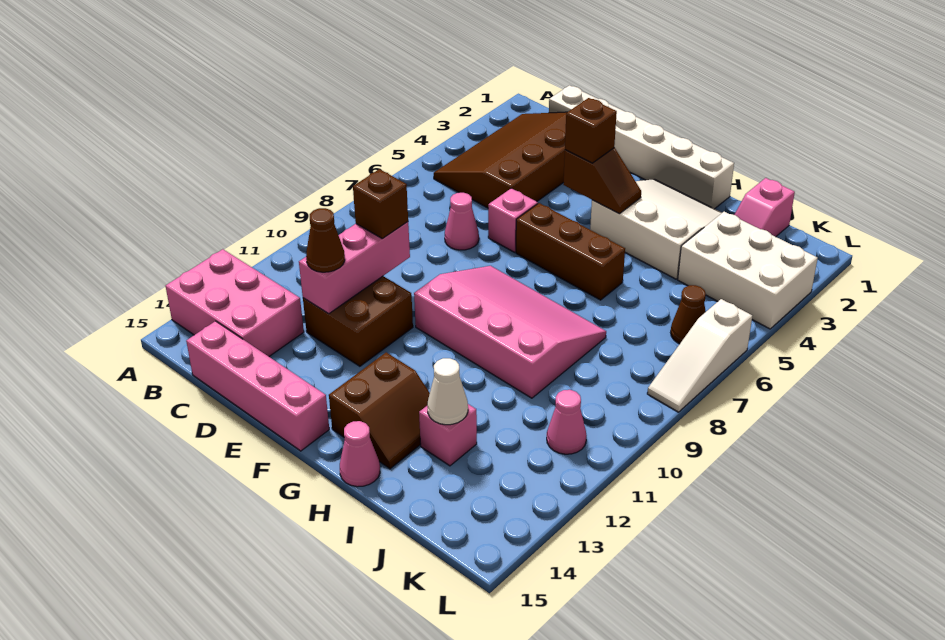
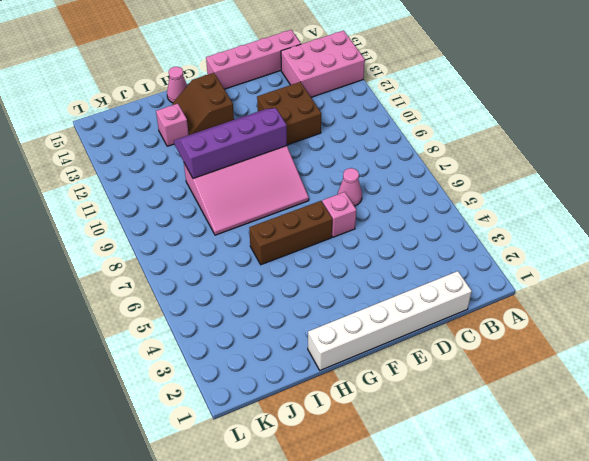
purple 2x4 slope [174,108,287,178] -> none
none -> brown 3x4 slope [434,112,567,208]
none -> white 3x3 slope [590,179,722,279]
none -> pink 1x2 slope [734,178,795,237]

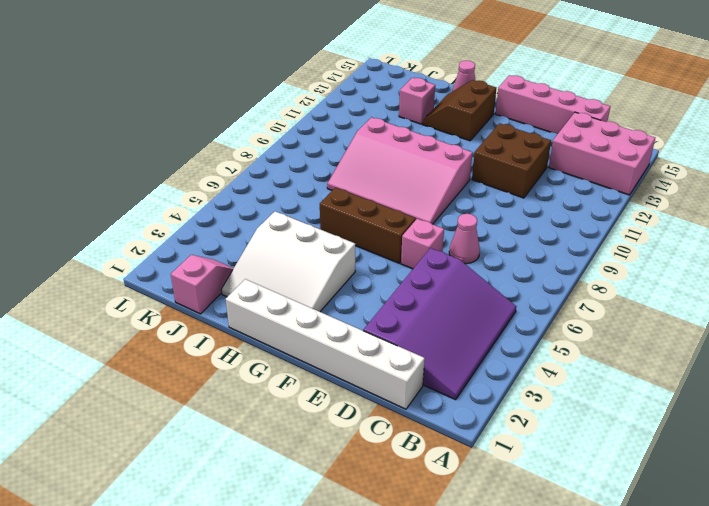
purple 3x4 slope [363,248,516,400] -> brown 3x4 slope [434,112,567,208]
none -> white 2x3 brick [678,212,818,329]
none -> brown 1x1 cone [671,285,706,344]
none -> pink 1x1 cone [547,390,587,454]

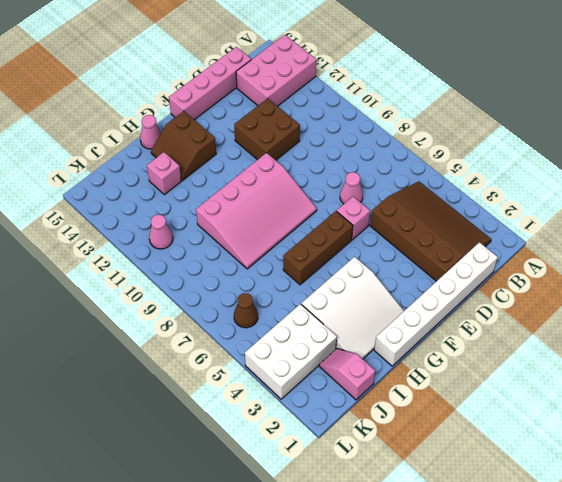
none -> white 1x3 slope [647,299,752,412]
none -> pink 1x3 brick [299,222,410,314]
none -> brown 1x2 slope [563,148,641,214]

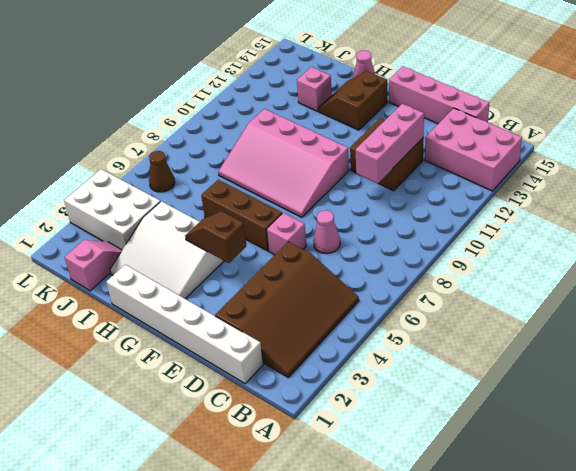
none -> pink 1x1 cone [547,390,587,454]
none -> white 1x3 slope [647,299,752,412]
none -> white 1x1 cone [427,358,468,425]

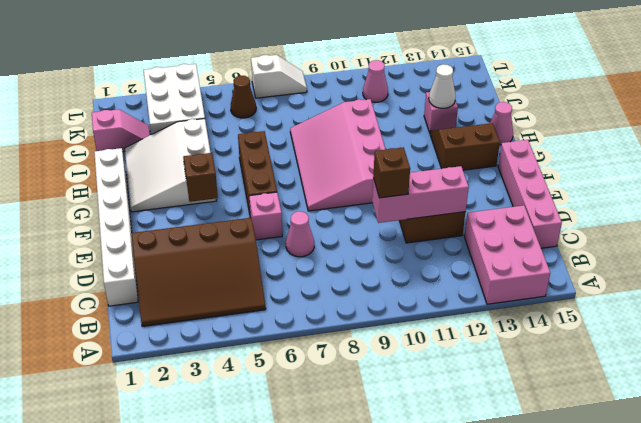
white 1x2 slope [251,55,307,98] -> white 1x3 slope [647,299,752,412]
none -> brown 1x1 cone [306,208,345,272]
none -> brown 1x1 brick [565,98,617,163]

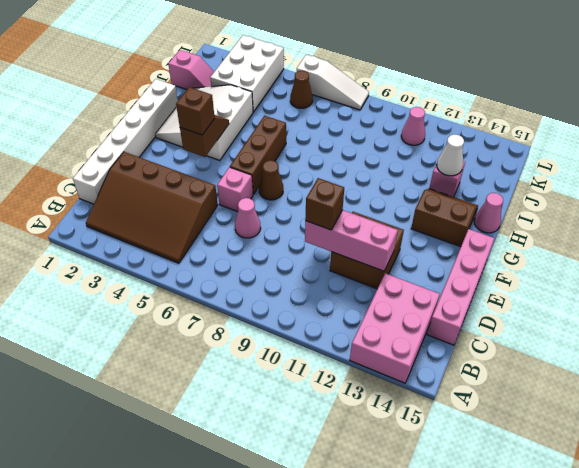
brown 1x1 cone [259,160,283,200] -> brown 1x1 cone moved to [306,208,345,272]
none -> pink 3x4 slope [414,266,606,398]

